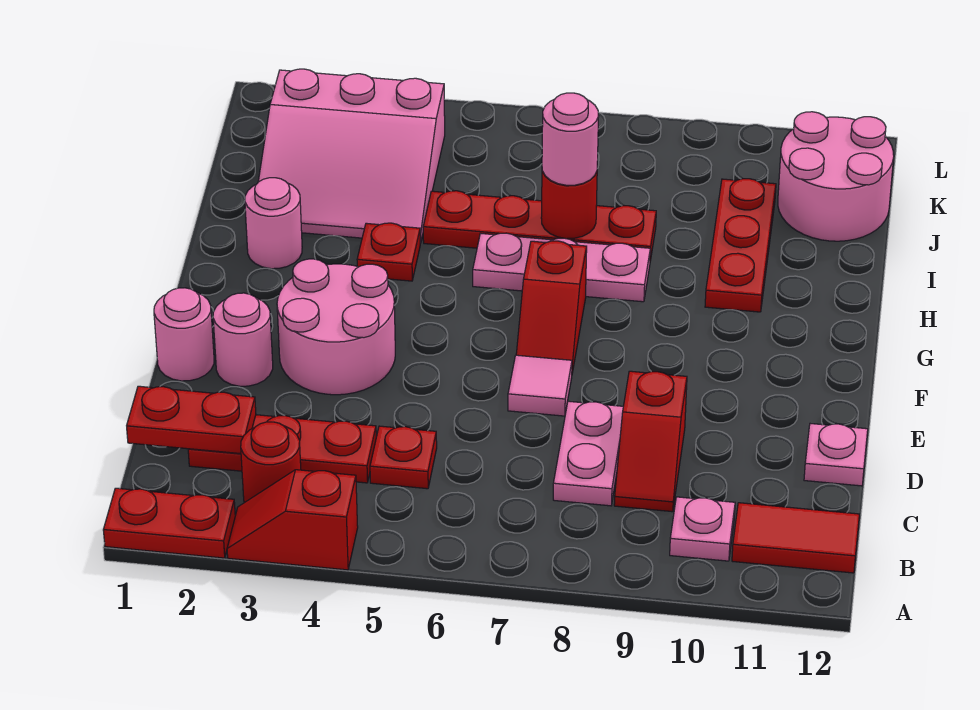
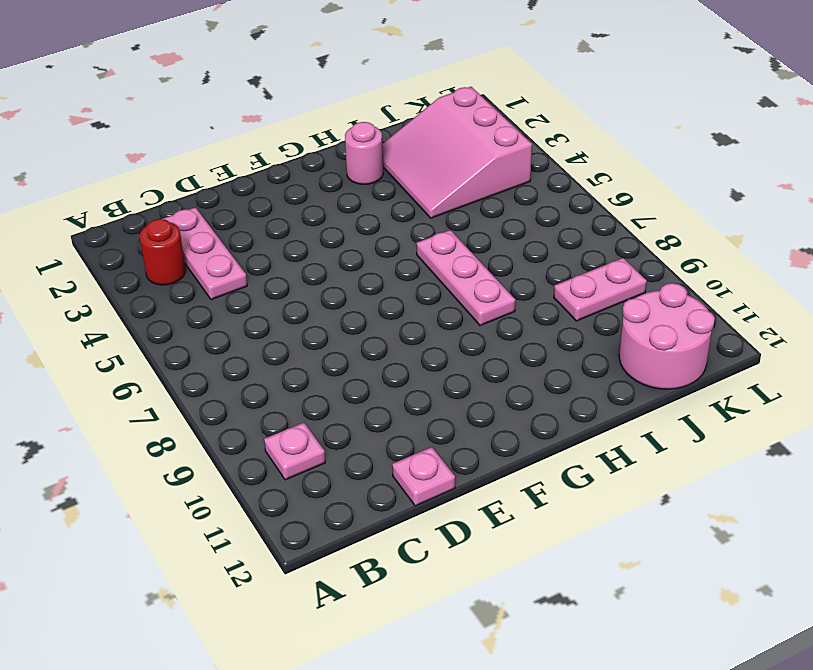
pink 1x3 plate [163,207,247,300] -> red 1x3 plate [188,415,376,483]
pink 1x2 plate [554,258,647,321] -> pink 1x2 plate moved to [553,401,623,506]
none -> red 1x2 plate [103,488,235,558]
none -> red 1x2 slope [227,470,358,570]
none -> red 1x2 tile [732,503,859,573]

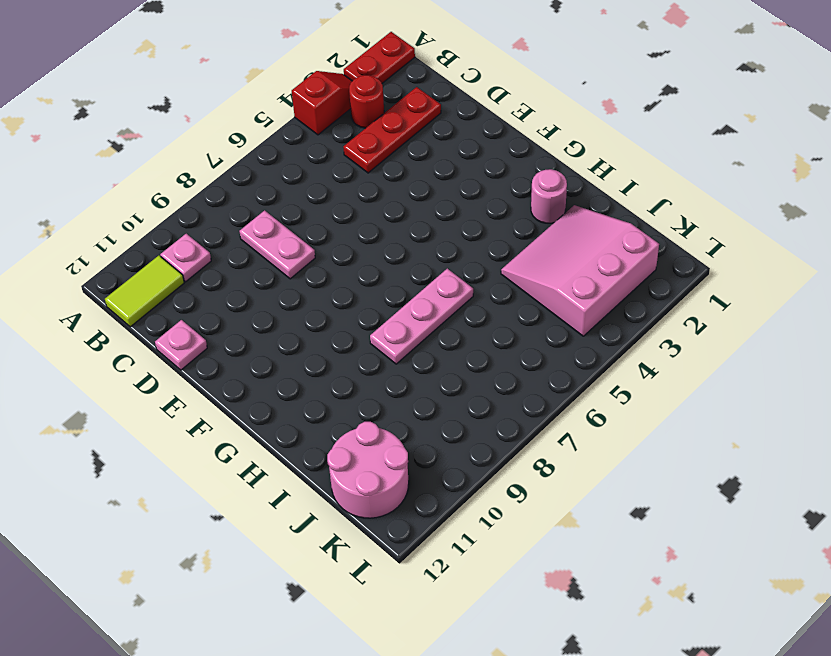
lime 1x2 tile [105,256,184,327] -> red 1x2 tile [732,503,859,573]
none -> red 1x1 plate [370,426,437,489]
none -> red 1x2 slope [614,371,687,512]
none -> pink 1x1 round brick [154,288,214,381]

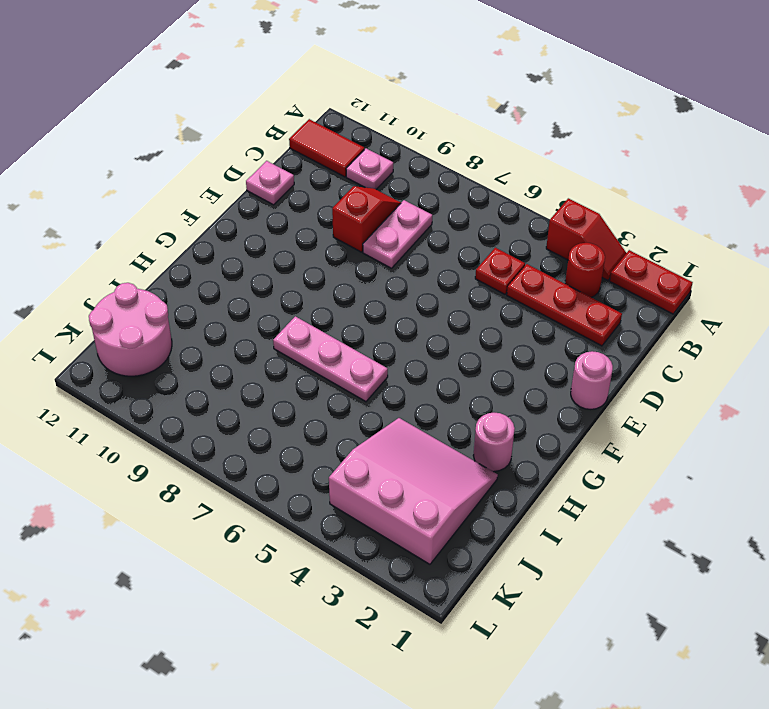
none -> pink 1x1 round brick [213,293,273,386]
none -> pink 2x2 round brick [277,259,395,395]
none -> pink 1x1 tile [508,355,572,416]

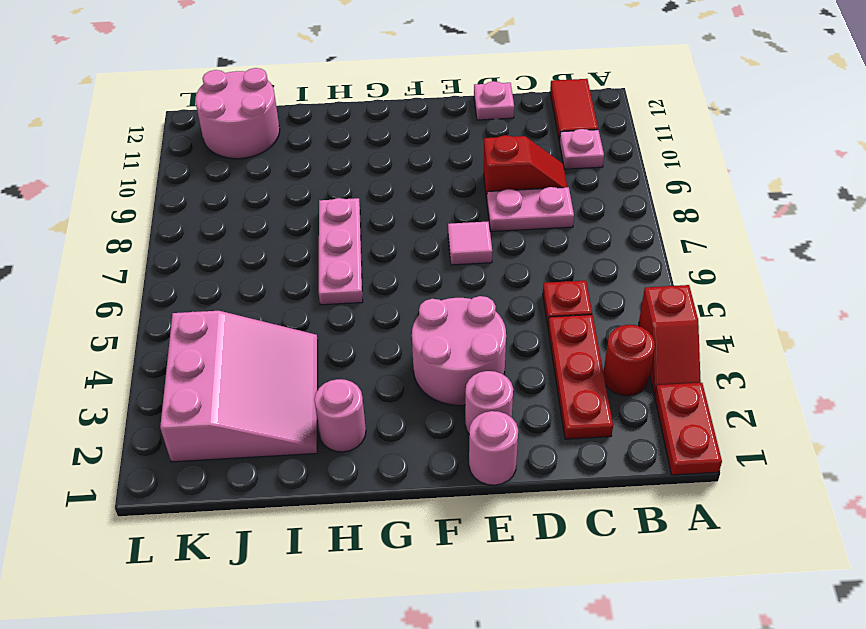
none -> red 1x2 slope [516,241,587,373]
none -> red 1x1 plate [357,223,420,281]
none -> red 1x3 plate [705,179,776,312]

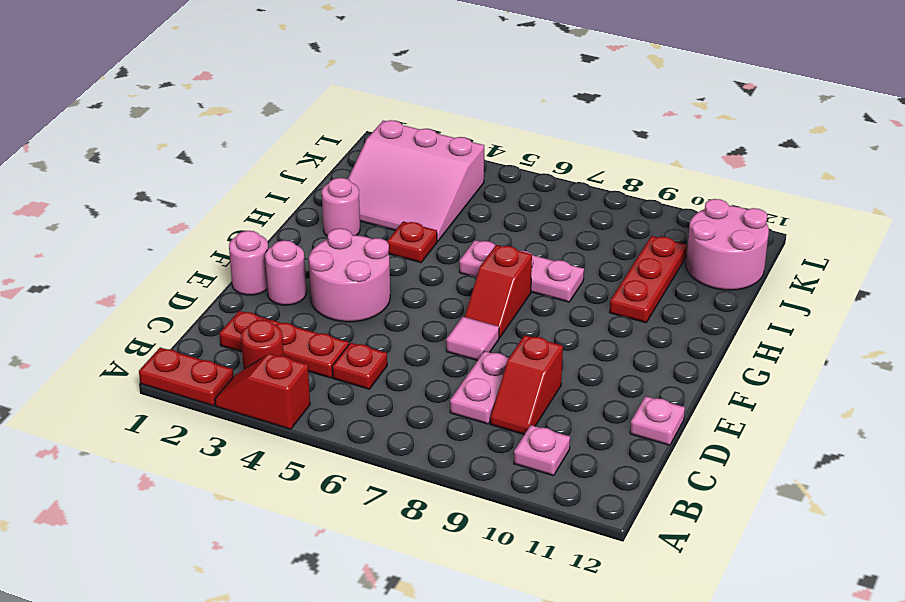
none -> red 1x2 tile [732,503,859,573]
none -> red 1x4 plate [423,191,656,261]
none -> red 1x2 plate [127,386,256,454]

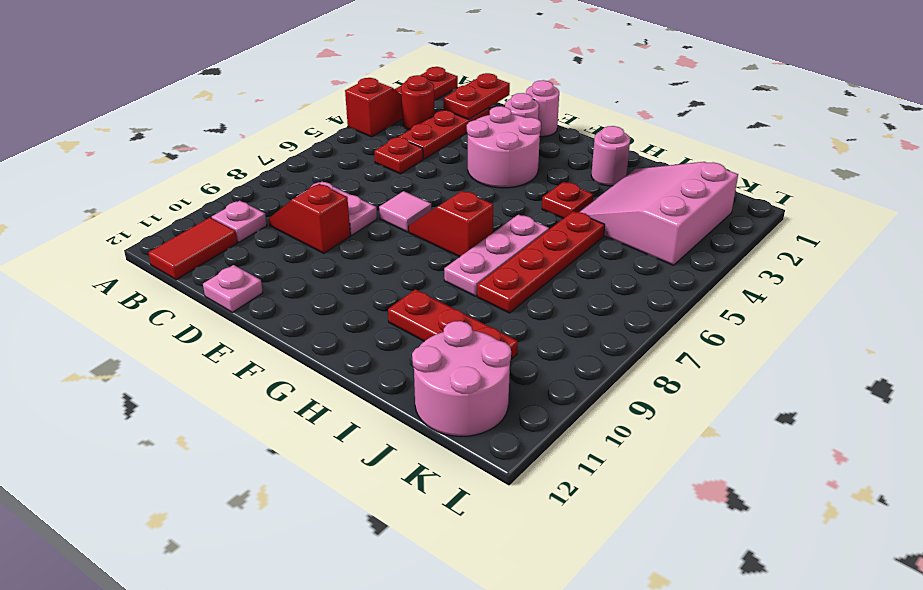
none -> red 1x1 round brick [541,171,597,239]
none -> pink 1x1 round brick [542,93,599,185]

